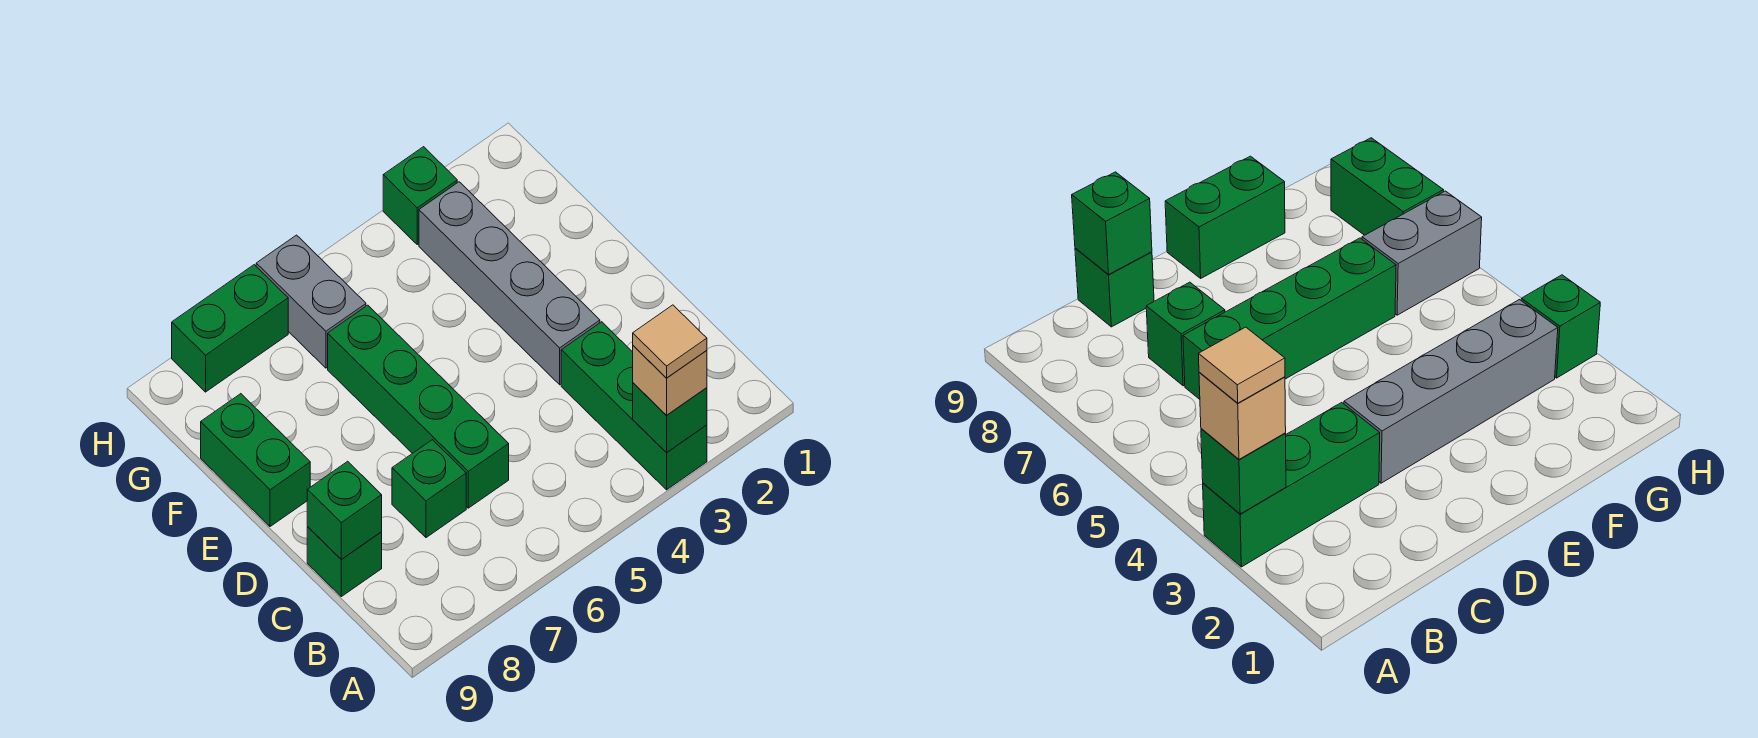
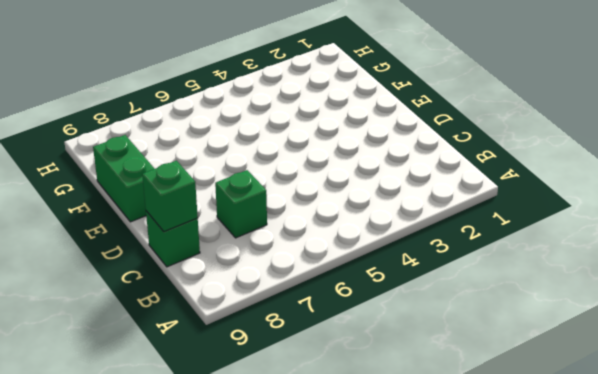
none -> green 1x3 brick [561,322,707,490]
none -> green 1x4 brick [328,305,509,508]
none -> grey 1x4 brick [419,182,600,385]

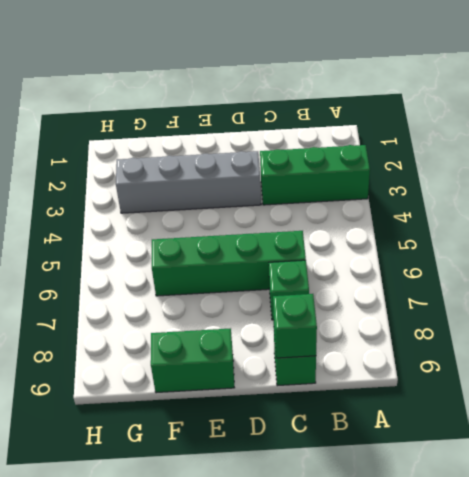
none -> grey 1x2 brick [256,235,366,368]
none -> green 1x1 brick [383,147,457,244]
none -> green 1x2 brick [172,265,288,392]

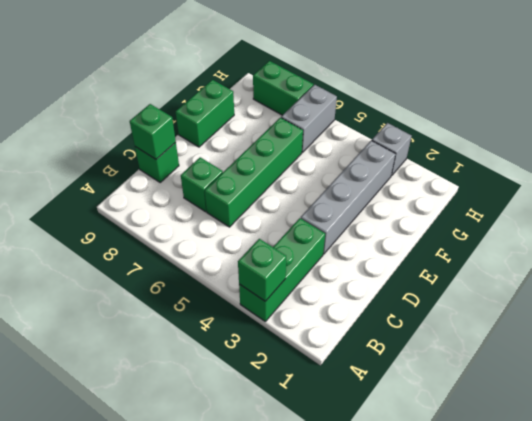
grey 1x1 brick [372,123,412,176] -> green 1x1 brick [383,147,457,244]
none -> tan 1x1 brick [633,346,707,415]
none -> tan 1x1 tile [633,305,707,378]

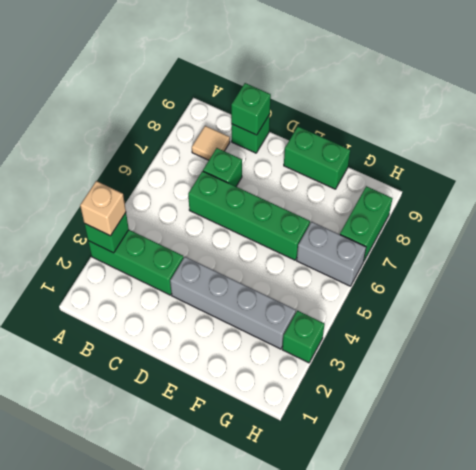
tan 1x1 tile [192,126,230,160] -> tan 1x1 tile moved to [633,305,707,378]

